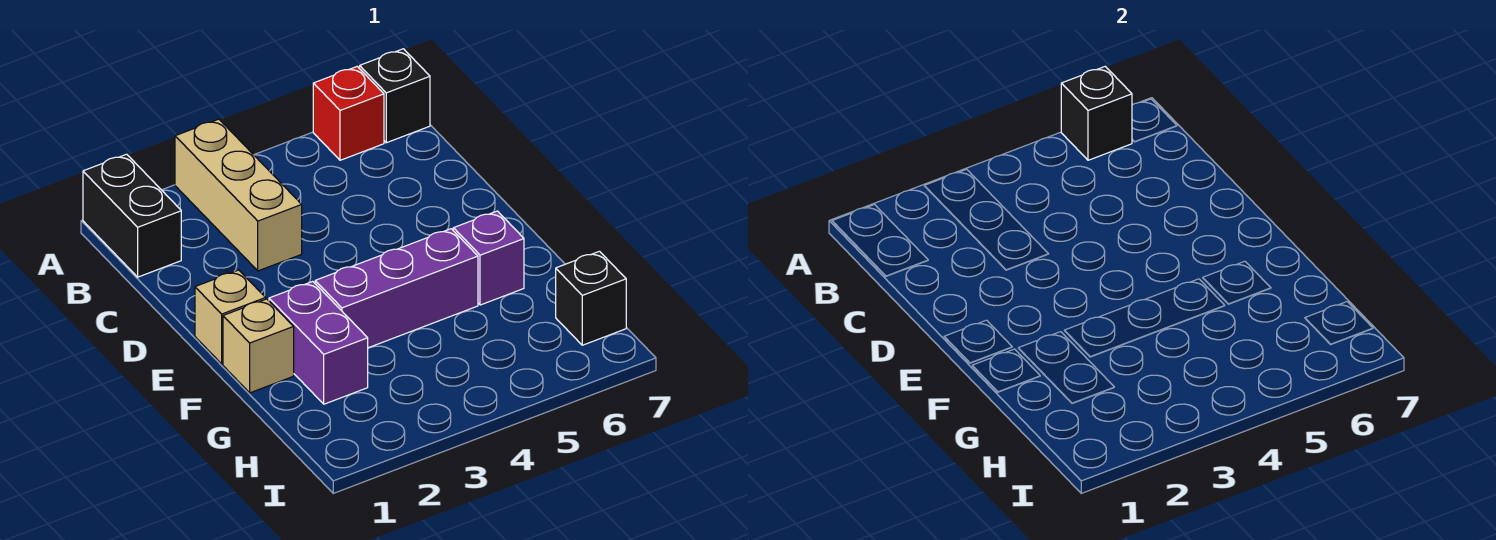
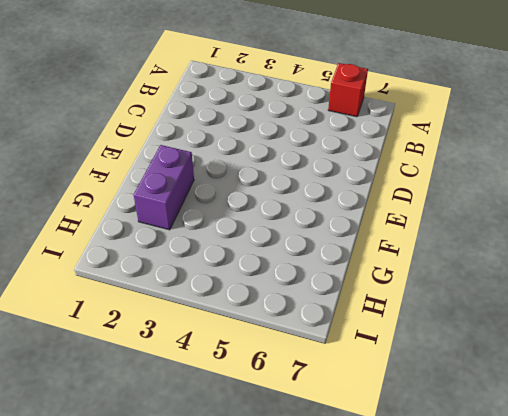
none -> black 1x2 brick [83,154,181,277]
none -> tan 1x3 brick [175,119,302,271]

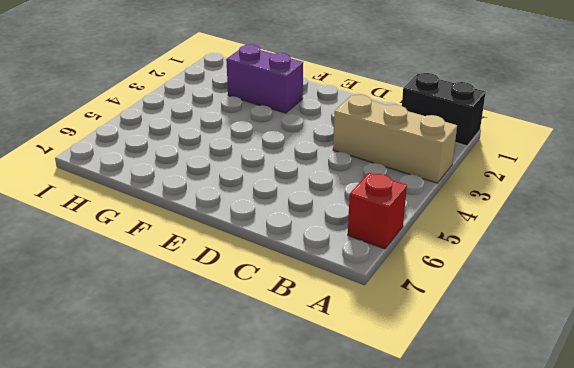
none -> black 1x1 brick [360,49,430,143]
none -> tan 1x1 brick [195,270,266,364]

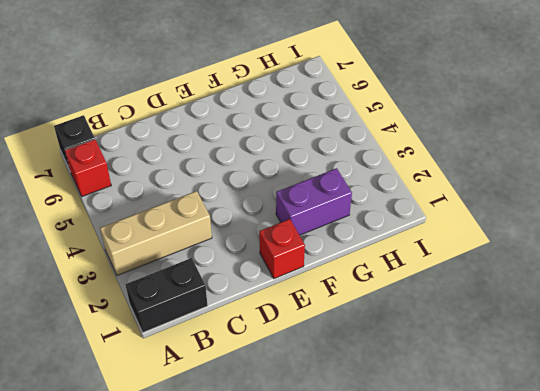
red 1x1 brick [259,219,305,279] -> tan 1x1 brick [195,270,266,364]
none -> tan 1x1 brick [223,299,294,393]
none -> purple 1x3 brick [315,229,478,348]

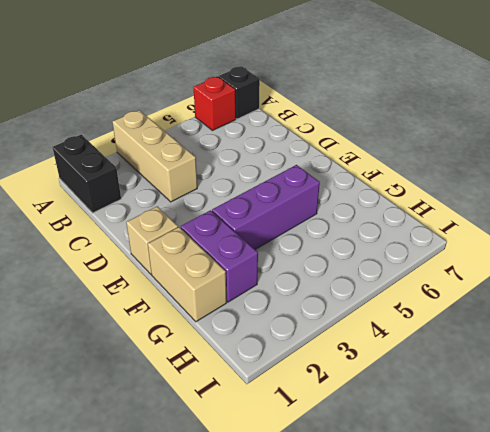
tan 1x2 brick [148,227,227,322] -> tan 1x1 brick [223,299,294,393]
none -> purple 1x1 brick [453,211,524,305]
none -> black 1x1 brick [556,251,626,345]

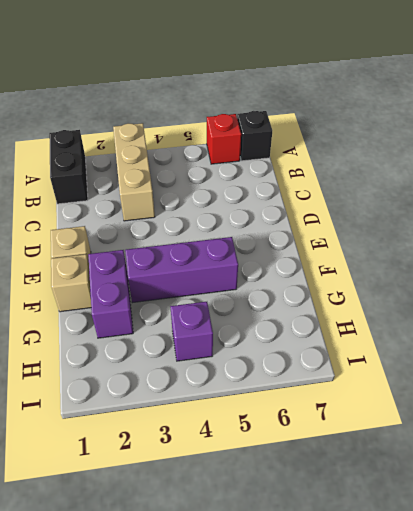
purple 1x1 brick [170,302,213,361] -> purple 1x1 brick moved to [453,211,524,305]
none -> black 1x1 brick [556,251,626,345]
none -> black 1x1 brick [1061,66,1132,160]

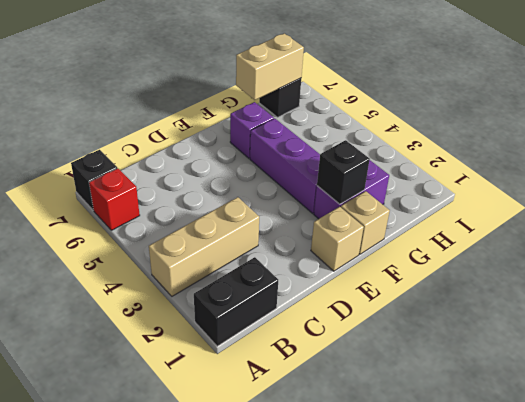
black 1x1 brick [317,140,370,204] -> black 1x1 brick moved to [1061,66,1132,160]
tan 1x2 brick [236,33,304,100] -> none

